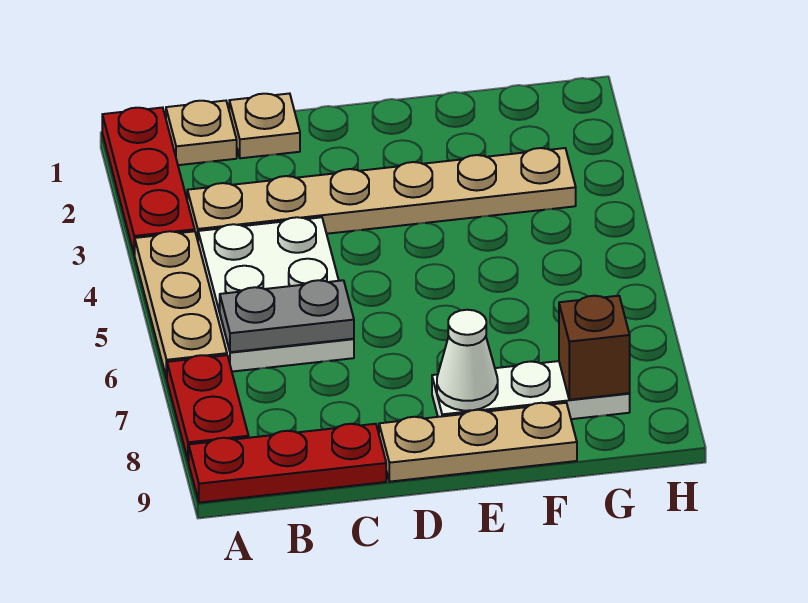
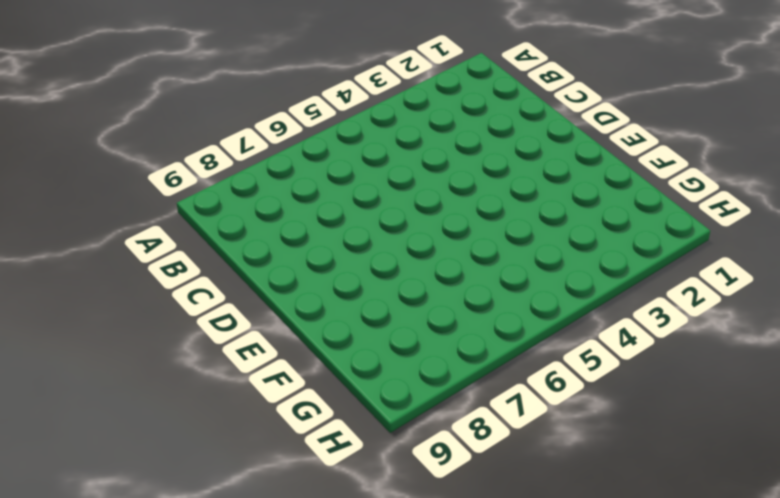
none -> red 1x3 plate [102,107,195,255]
none -> tan 1x3 plate [135,231,227,379]
none -> red 1x2 plate [167,355,249,461]

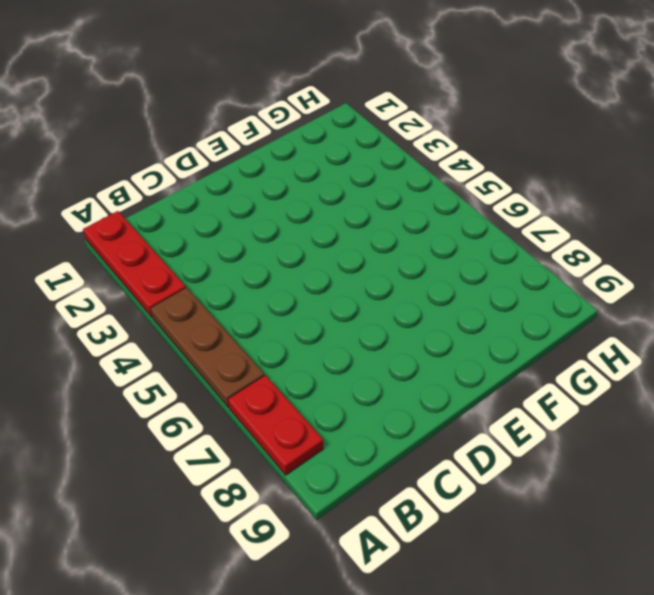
brown 1x3 plate [151,288,265,408] -> tan 1x3 plate [135,231,227,379]
none -> red 1x3 plate [189,424,386,503]
none -> tan 1x1 plate [166,101,237,165]
none -> tan 1x6 plate [187,148,576,240]

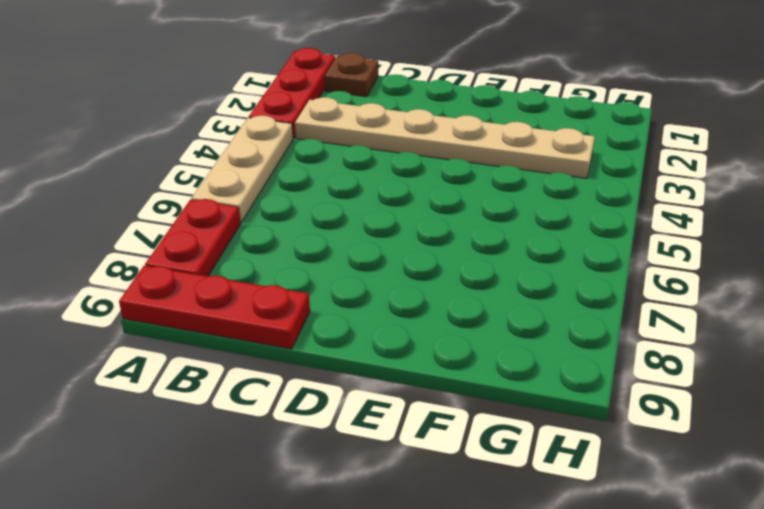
brown 1x1 plate [324,53,378,97] -> tan 1x1 plate [166,101,237,165]
none -> white 2x3 plate [198,217,354,372]
none -> tan 1x1 plate [229,93,300,158]
none -> tan 1x3 plate [379,403,577,482]

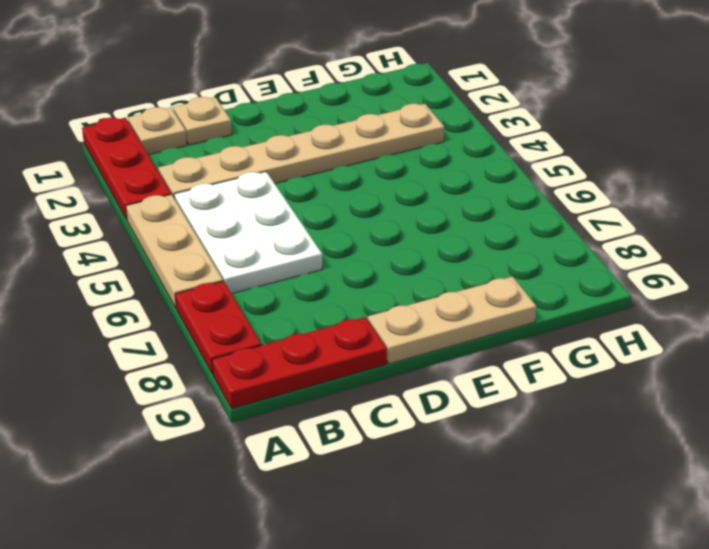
none -> white 1x3 plate [432,361,630,419]
none -> grey 1x2 plate [220,280,354,352]
none -> white 1x1 cone [437,310,498,411]

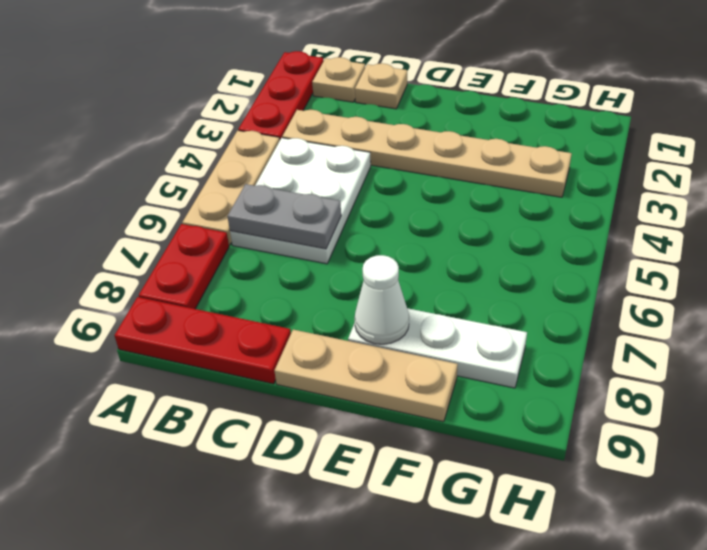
none -> brown 1x1 brick [559,296,630,400]

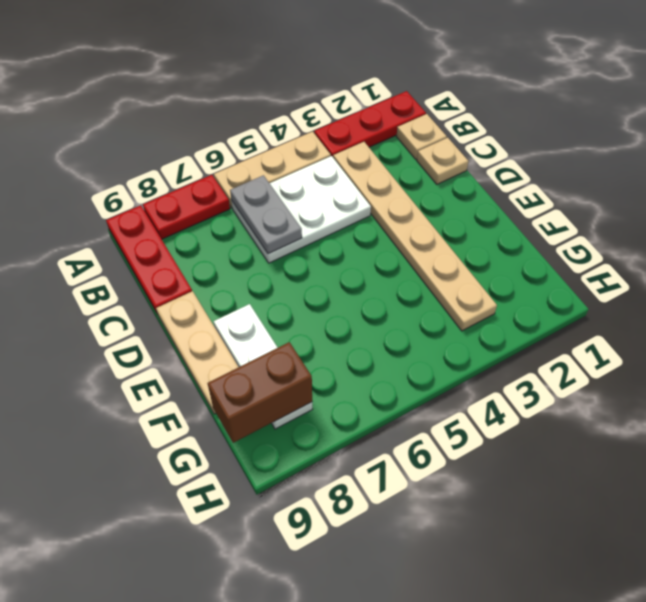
brown 1x2 brick [208,342,312,443] -> brown 1x1 brick [559,296,630,400]
none -> white 1x1 cone [437,310,498,411]

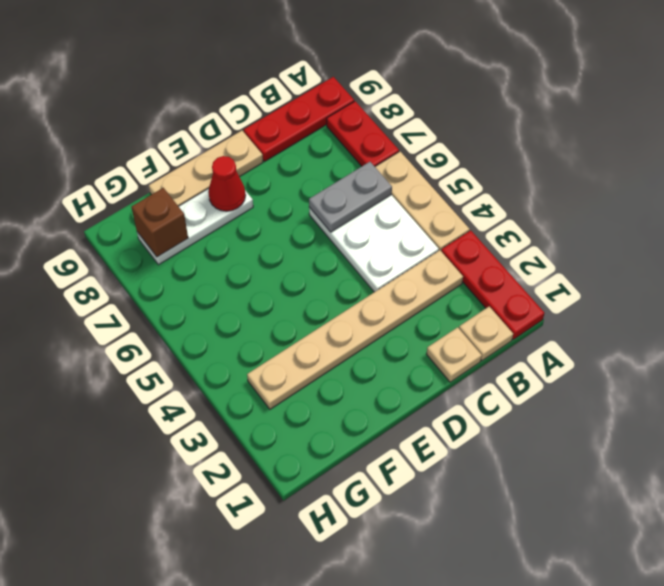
red 1x1 cone [208,156,246,211] -> white 1x1 cone [437,310,498,411]

